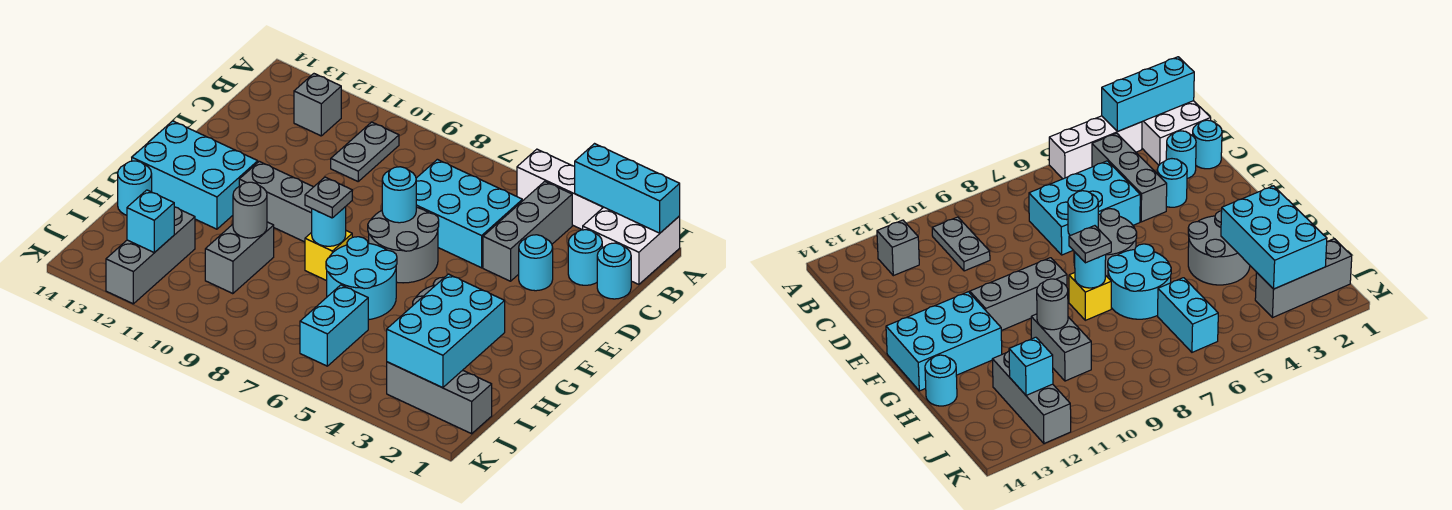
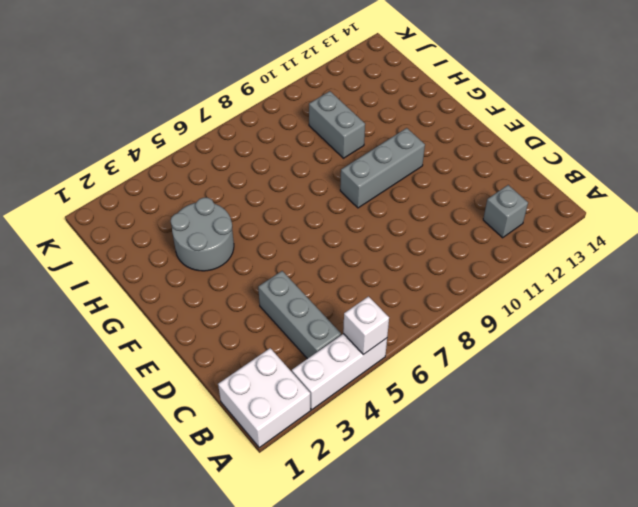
white 1x1 brick [343,297,389,355] -> none
none -> grey 1x2 plate [331,122,399,181]
none -> cyan 1x1 round brick [597,243,631,299]
none -> cyan 1x1 round brick [568,230,602,285]

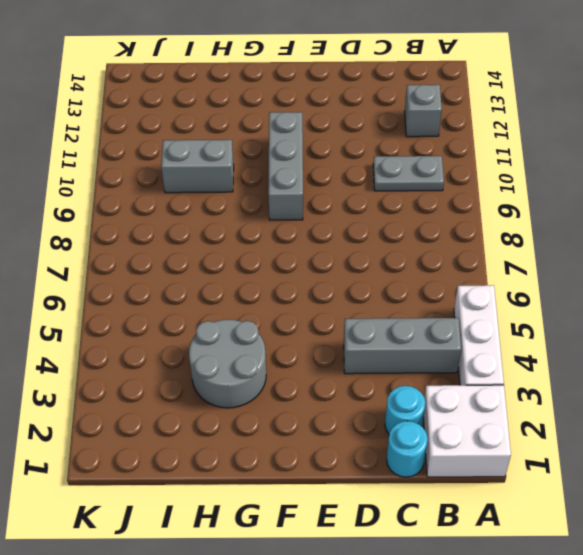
none -> cyan 2x3 brick [416,159,522,268]
none -> cyan 1x1 round brick [519,235,553,291]
none -> grey 2x2 round brick [368,207,439,283]

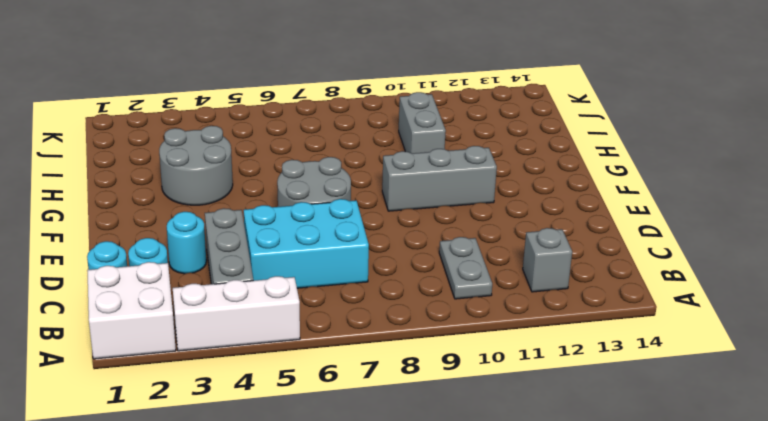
none -> cyan 2x3 brick [132,121,258,229]
none -> cyan 2x2 round brick [326,237,397,320]
none -> yellow 1x1 brick [305,231,352,281]

